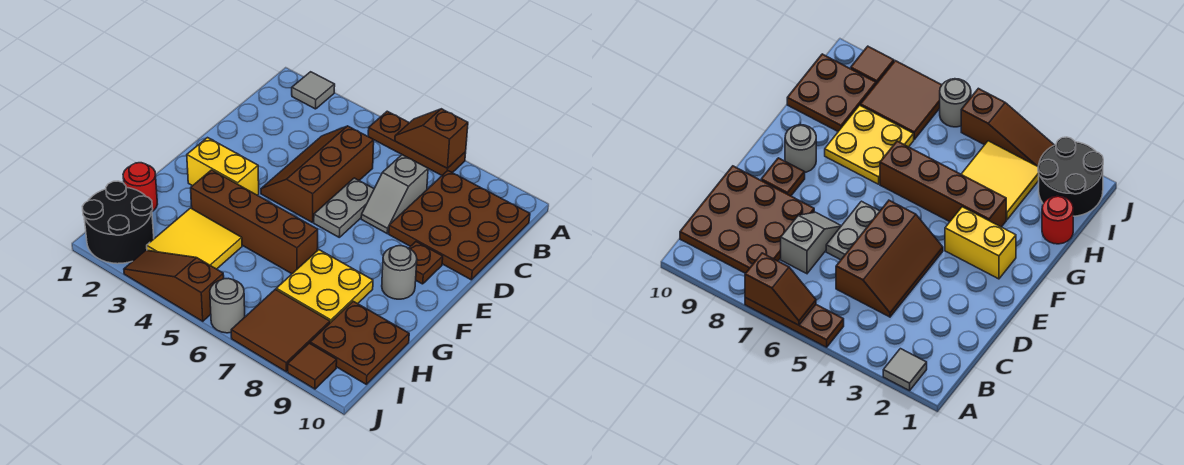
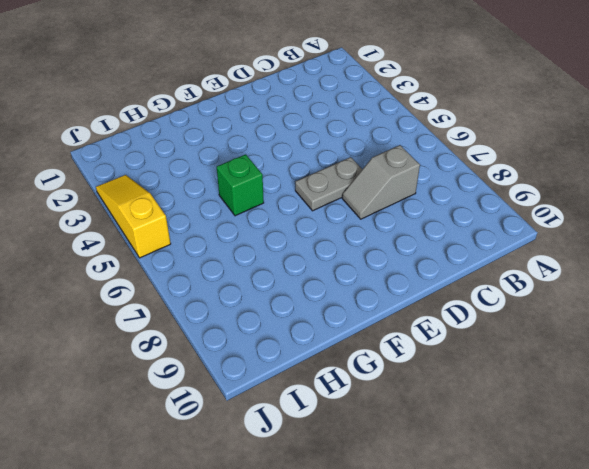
green 1x1 brick [217,154,264,216] -> brown 1x4 brick [191,170,318,274]
yellow 1x3 slope [96,175,171,258] -> brown 1x3 slope [124,250,224,321]
none -> grey 1x1 tile [292,72,335,109]
none -> brown 1x3 plate [368,111,466,175]
none -> brown 3x3 plate [389,171,530,280]

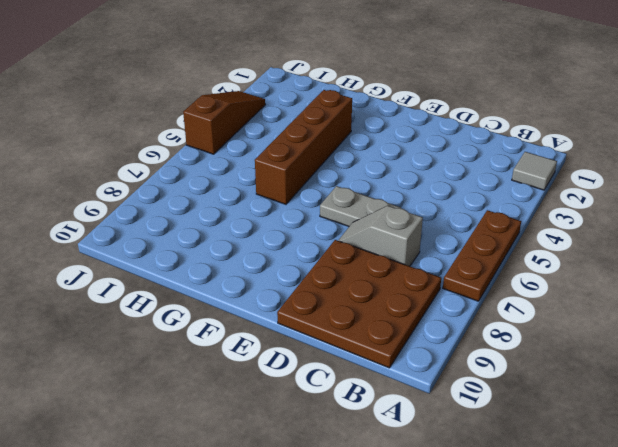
none -> brown 2x3 slope [261,126,374,222]
none -> brown 1x1 plate [409,242,443,284]
none -> yellow 1x2 brick [187,138,259,195]

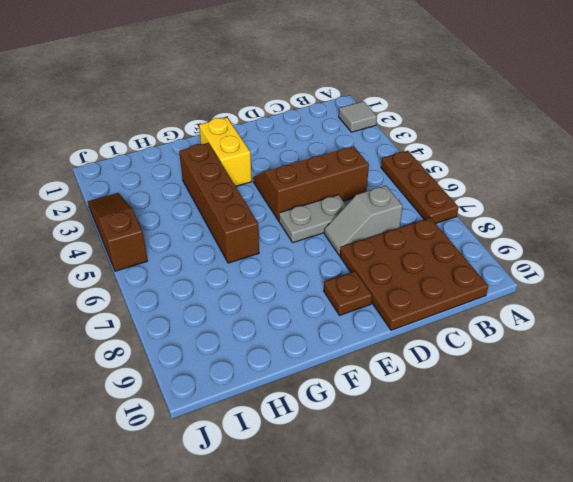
none -> grey 1x1 round brick [382,246,417,299]
none -> yellow 2x2 plate [276,250,373,323]
none -> red 1x1 round brick [123,163,157,211]

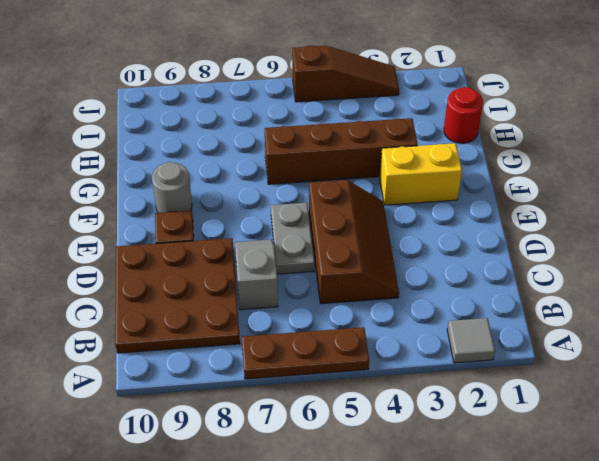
none -> yellow 2x2 plate [276,250,373,323]
none -> yellow 2x2 tile [147,208,242,269]
none -> brown 2x2 plate [310,301,409,385]

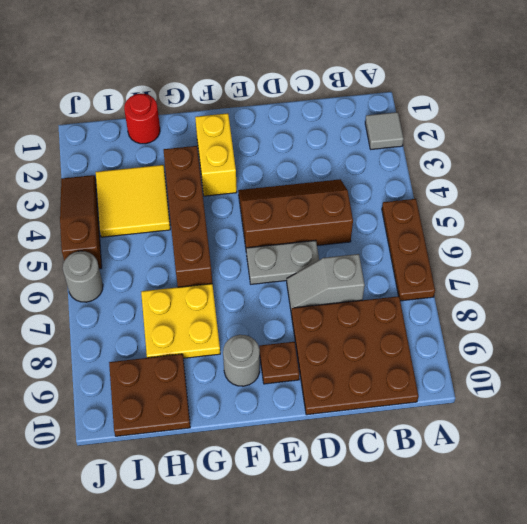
none -> black 2x2 round brick [82,181,154,264]
none -> brown 2x2 tile [231,289,330,372]
none -> brown 1x1 tile [288,343,337,389]

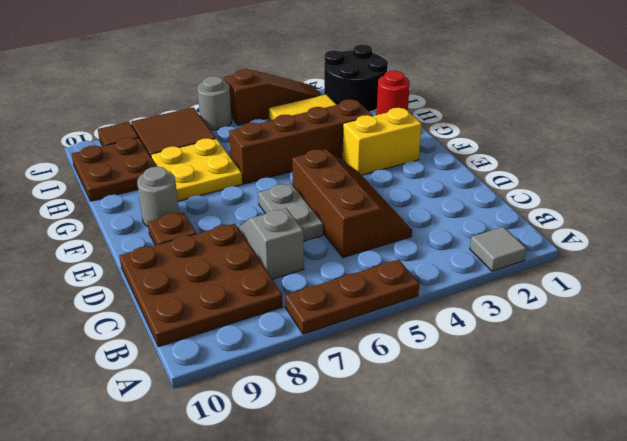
none -> brown 1x2 slope [395,109,468,168]

